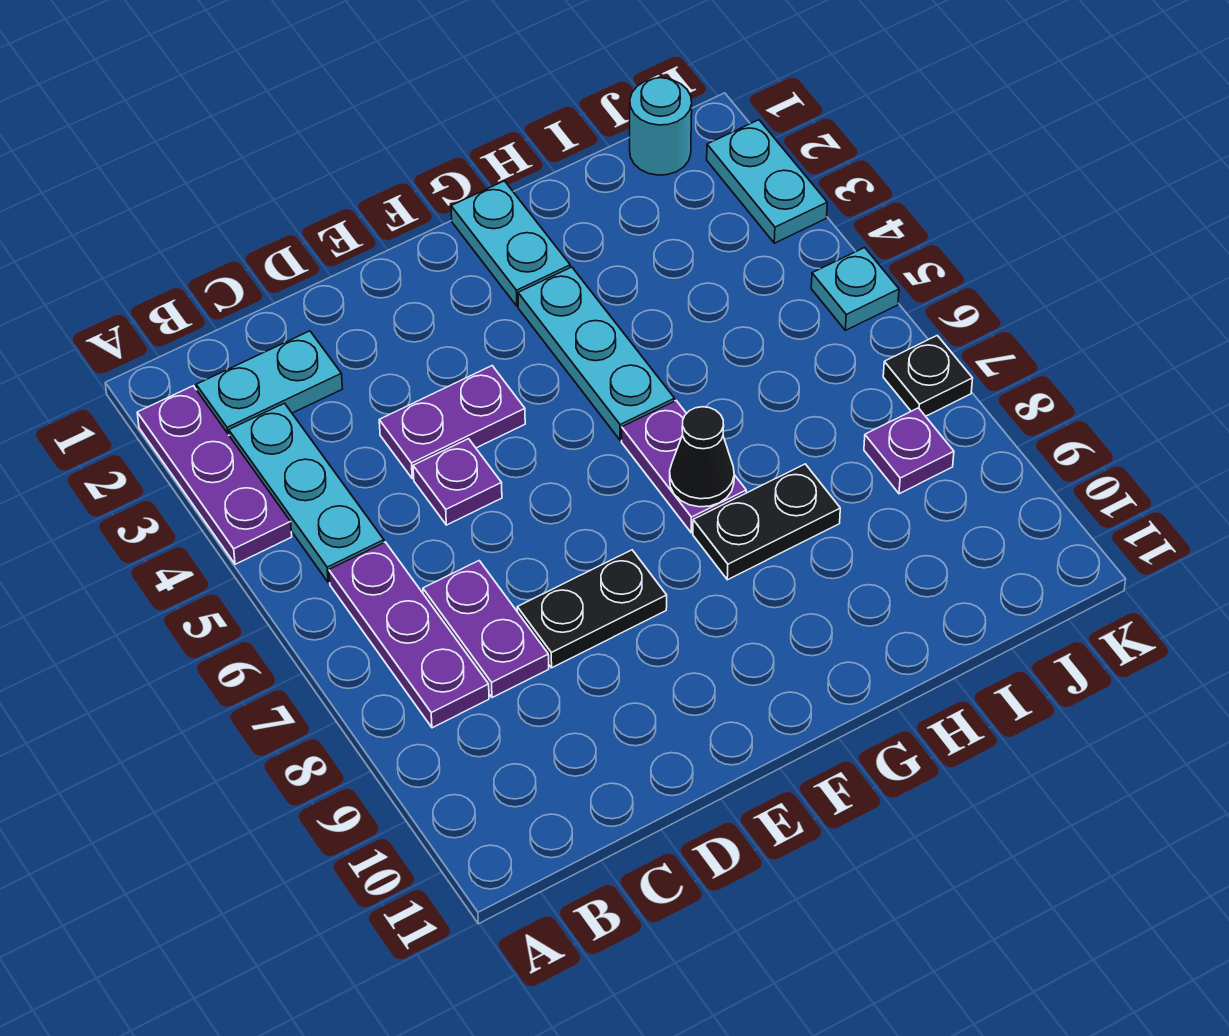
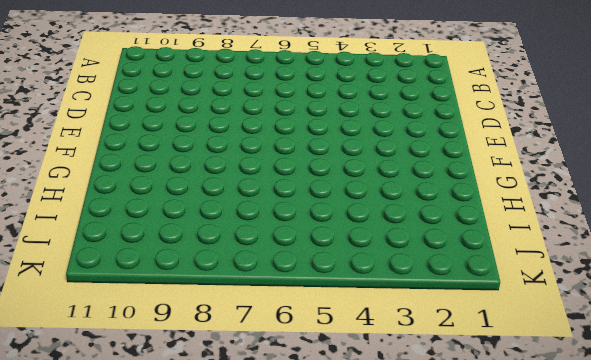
none -> purple 1x3 plate [137,386,292,564]
none -> cyan 1x2 plate [196,331,342,435]
none -> cyan 1x3 plate [229,403,384,583]

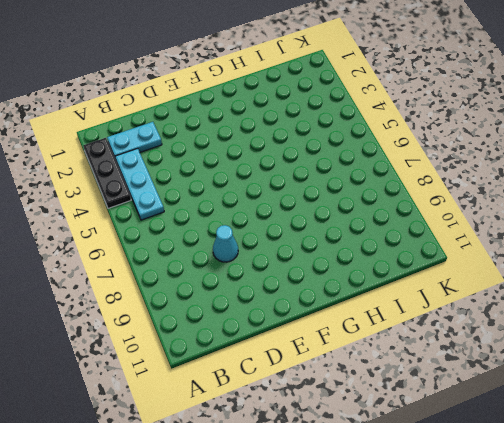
black 1x3 plate [83,138,131,208] -> purple 1x3 plate [137,386,292,564]
cyan 1x1 cone [213,225,238,262] -> black 1x2 plate [517,550,667,668]
none -> purple 1x3 plate [329,542,489,728]
none -> purple 1x2 plate [423,561,549,698]
none -> purple 1x2 plate [379,366,525,479]

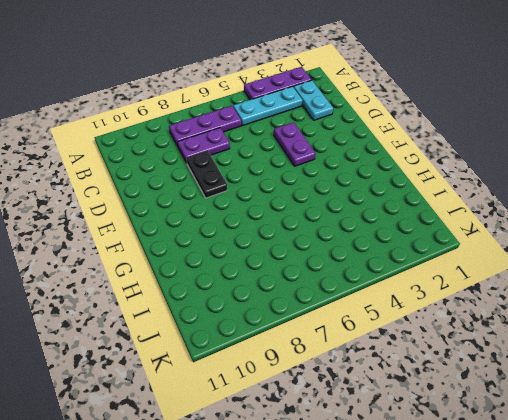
none -> purple 1x1 plate [413,439,502,525]
none -> cyan 1x2 plate [451,181,570,306]
none -> cyan 1x3 plate [518,267,675,440]

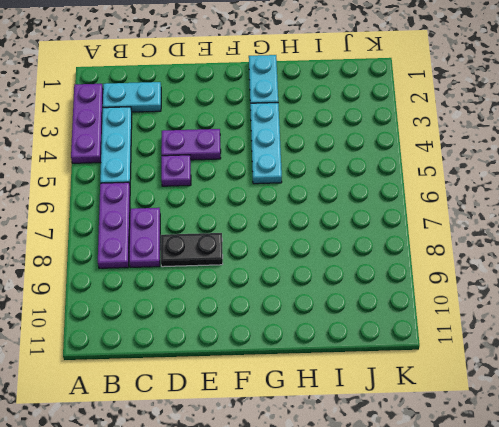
none -> purple 1x2 plate [622,401,746,533]
none -> black 1x2 plate [693,464,840,580]
none -> cyan 1x1 round brick [630,78,692,175]

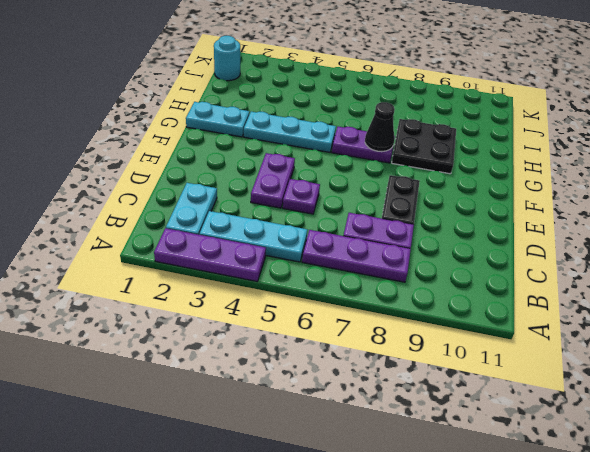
black 2x2 plate [392,119,456,174] -> black 1x2 plate [693,464,840,580]
none -> purple 1x1 plate [864,408,954,494]
none -> cyan 1x2 plate [707,120,827,243]
none -> cyan 1x1 plate [811,248,899,330]

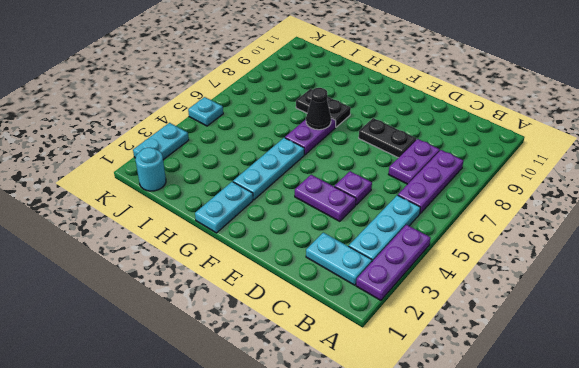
none -> purple 1x1 plate [864,408,954,494]
none -> black 1x1 plate [883,336,973,416]

